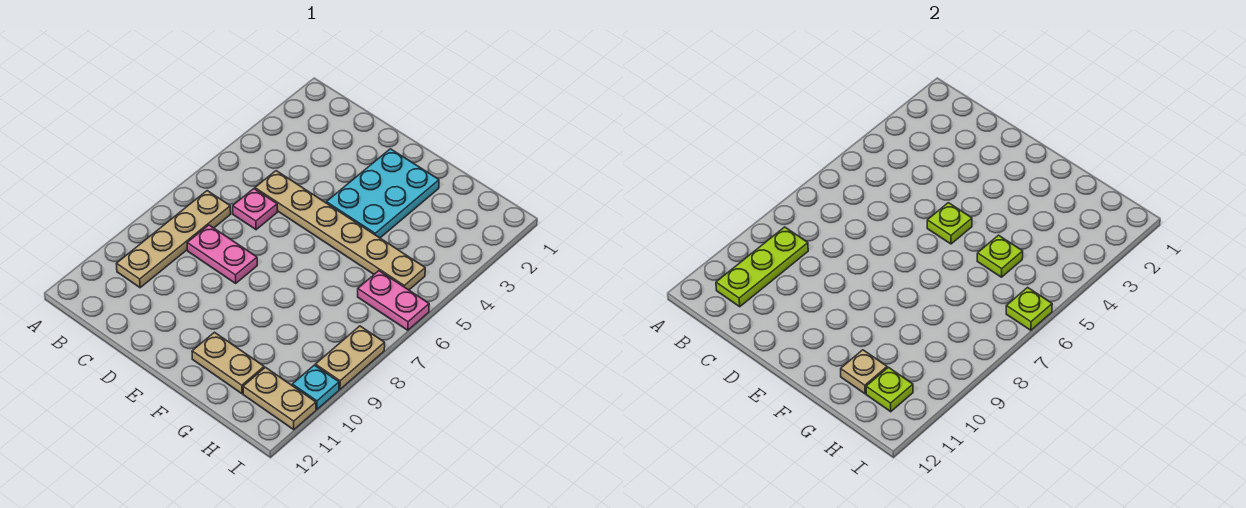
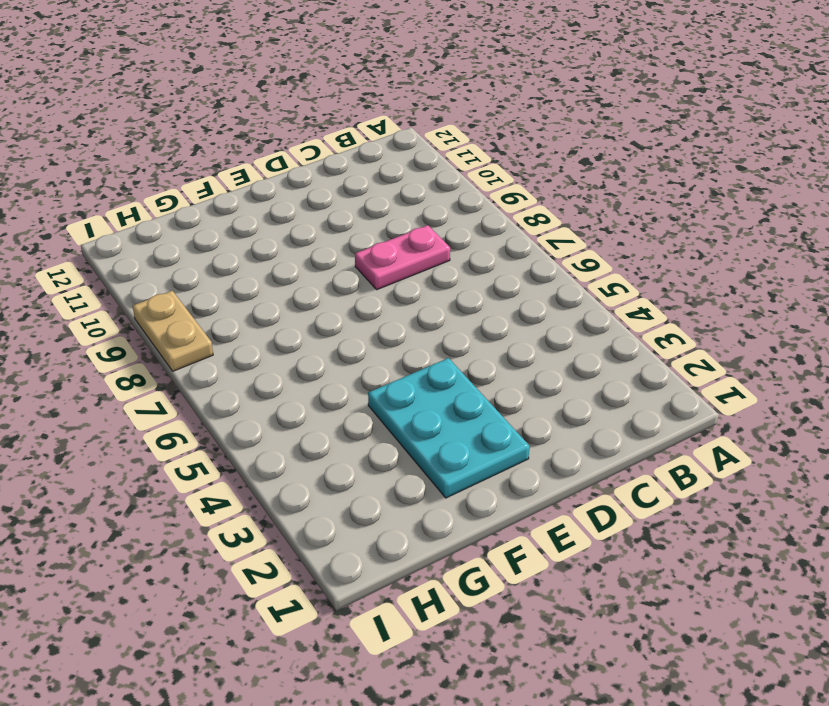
none -> tan 1x4 plate [117,191,231,288]
none -> tan 1x6 plate [255,171,425,290]
none -> pink 1x1 plate [233,189,277,230]

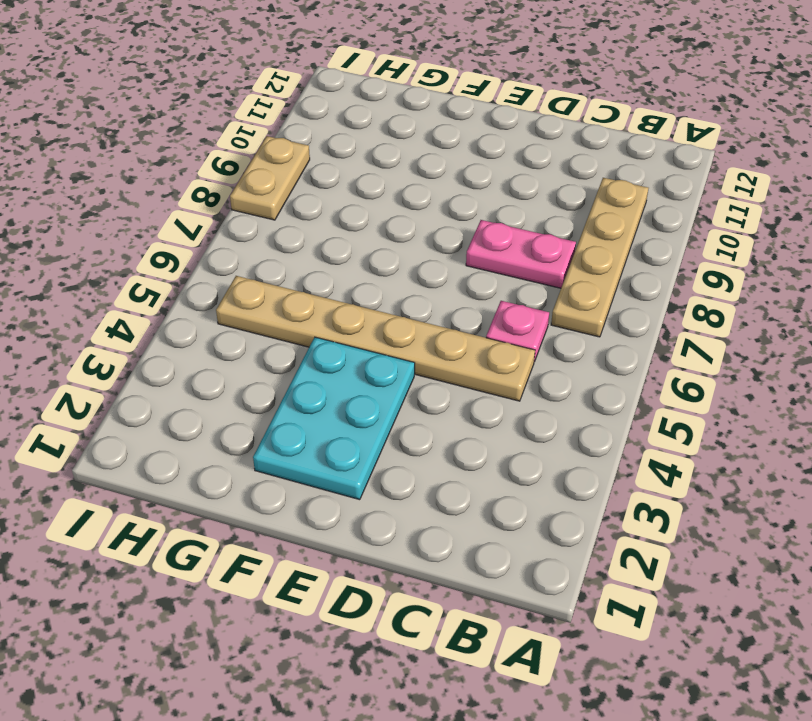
none -> tan 1x2 plate [192,332,264,394]
none -> pink 1x2 plate [358,271,429,330]
none -> tan 1x2 plate [243,367,316,430]

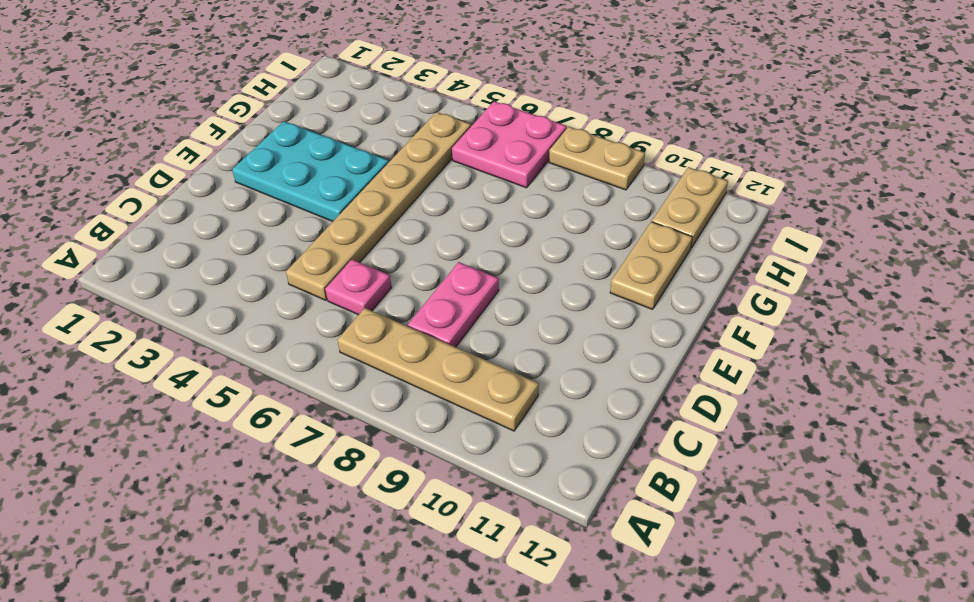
pink 2x2 plate [452,101,567,188] -> pink 1x2 plate [358,271,429,330]
none -> cyan 1x1 plate [292,365,339,409]
none -> lime 1x3 plate [716,227,808,307]
none -> lime 1x1 plate [927,203,972,244]

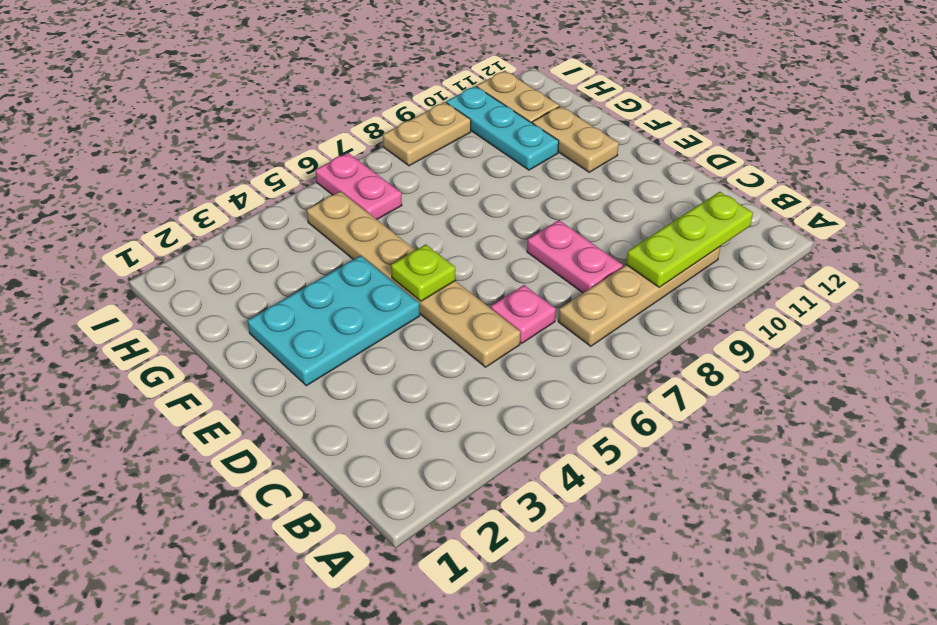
cyan 1x3 plate [446,86,559,170] -> cyan 1x1 plate [292,365,339,409]
none -> lime 1x1 plate [977,235,1023,277]
none -> tan 1x1 plate [841,350,887,394]
none -> lime 1x1 plate [866,367,913,412]

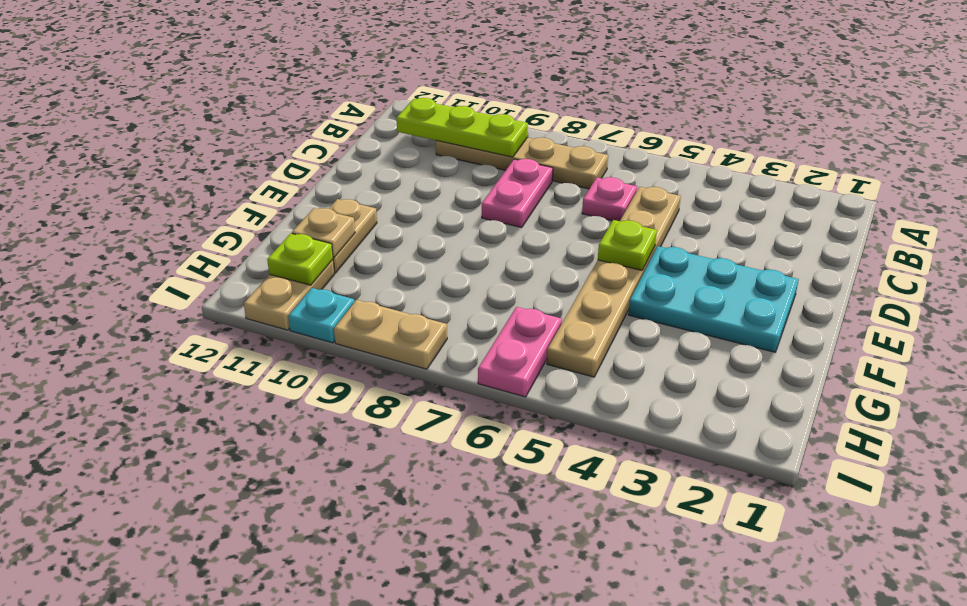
none -> lime 1x1 plate [977,235,1023,277]
none -> lime 1x1 plate [1006,288,1052,330]

